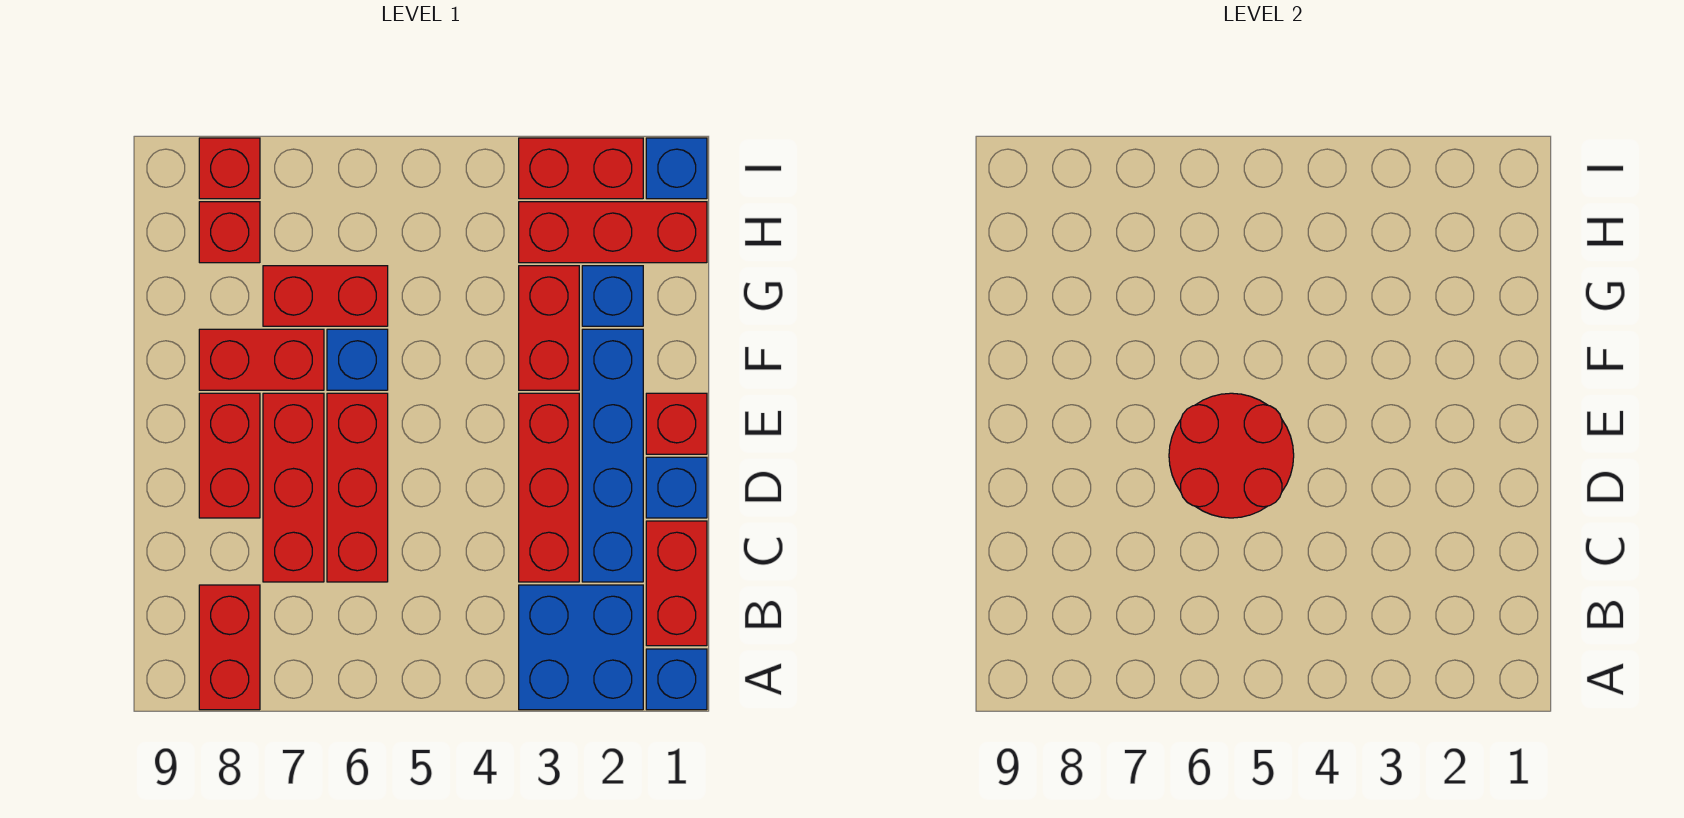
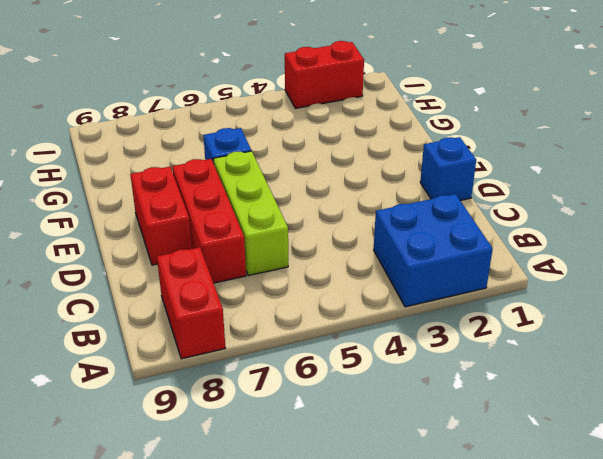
lime 1x3 brick [213,151,288,276] -> red 1x3 brick [327,393,388,582]
none -> blue 1x1 brick [646,649,707,710]
none -> red 1x2 brick [646,521,707,646]
none -> blue 1x4 brick [582,329,643,582]

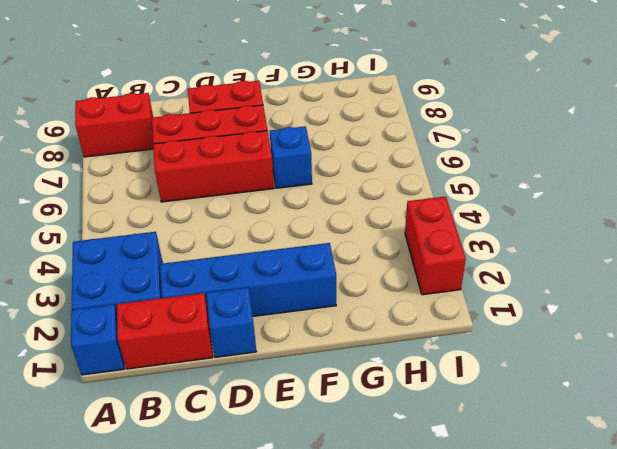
none -> red 1x3 brick [519,393,579,582]
none -> red 1x1 brick [646,393,707,454]
none -> red 1x2 brick [519,266,579,390]

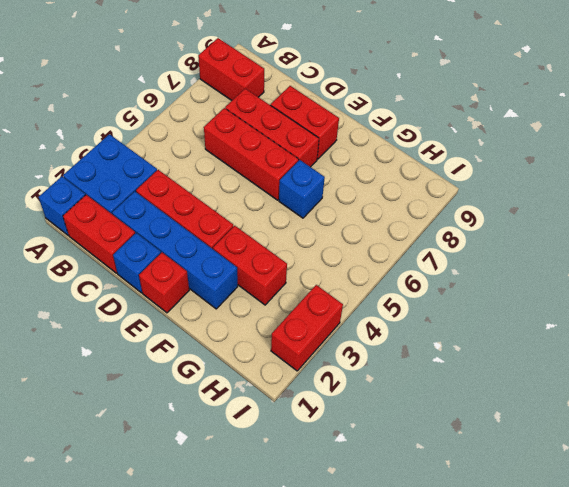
none -> red 1x2 brick [199,329,324,390]
none -> blue 1x1 brick [582,266,643,326]
none -> red 1x2 brick [263,266,388,326]

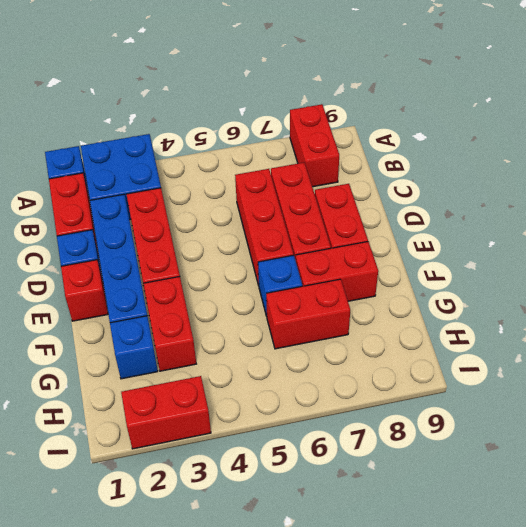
none -> red 1x3 brick [519,202,707,263]
none -> red 1x1 brick [199,202,260,263]
none -> blue 1x1 brick [646,138,707,199]

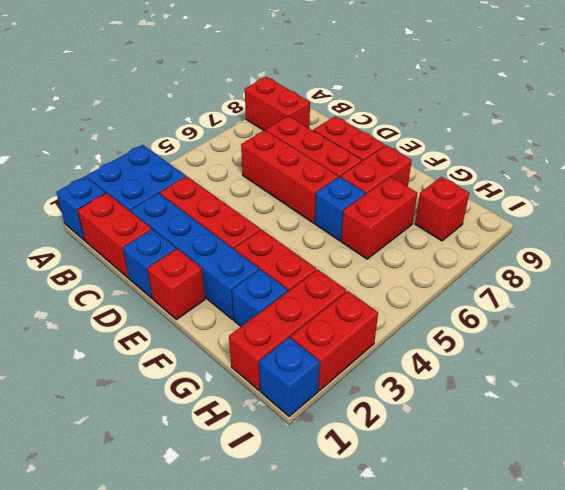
none -> red 1x1 brick [199,138,260,199]
none -> red 2x2 round brick [1169,393,1294,518]

